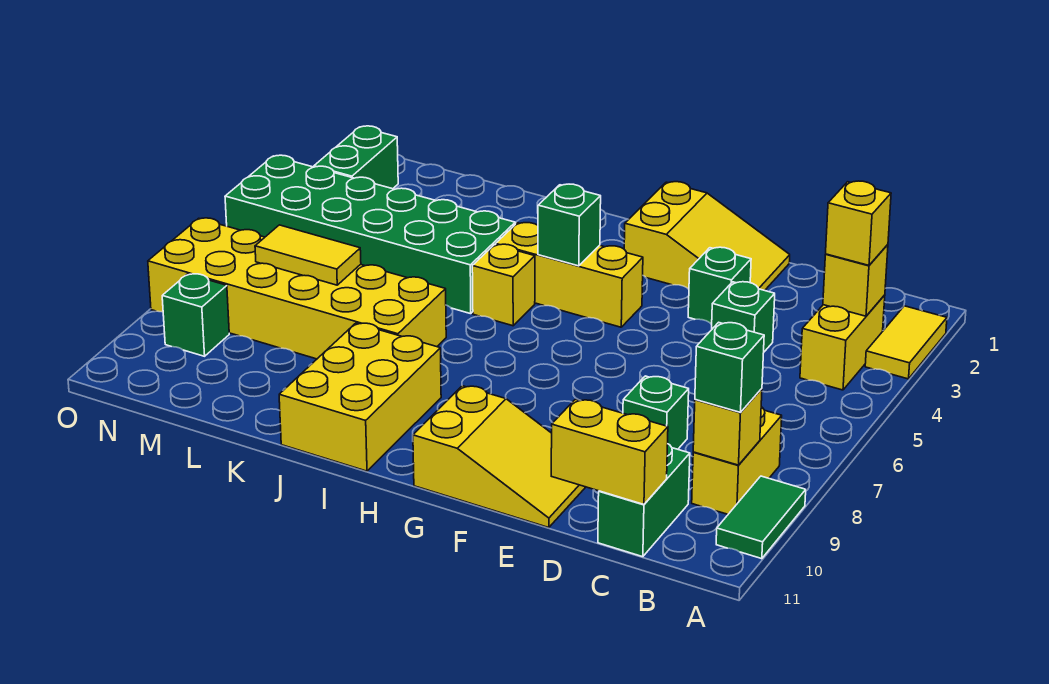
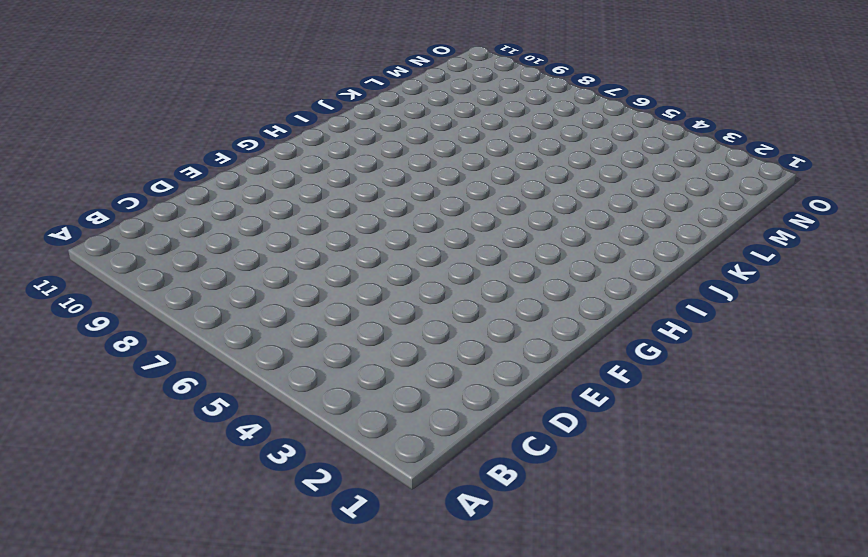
none -> yellow 1x2 tile [865,306,947,379]
none -> green 1x2 tile [716,476,806,559]
none -> yellow 1x2 brick [800,295,885,390]

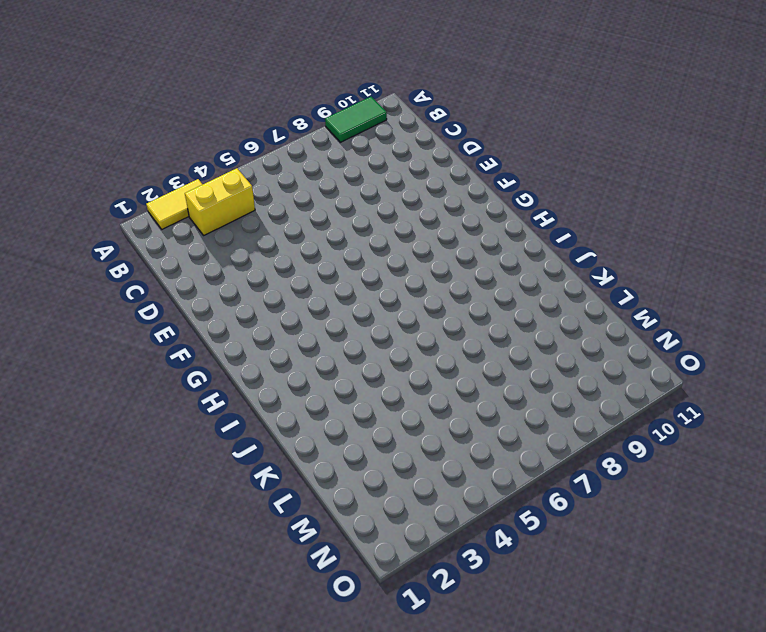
none -> yellow 1x2 brick [692,407,782,514]
none -> green 1x2 brick [598,444,690,557]
none -> green 1x1 brick [712,282,775,352]

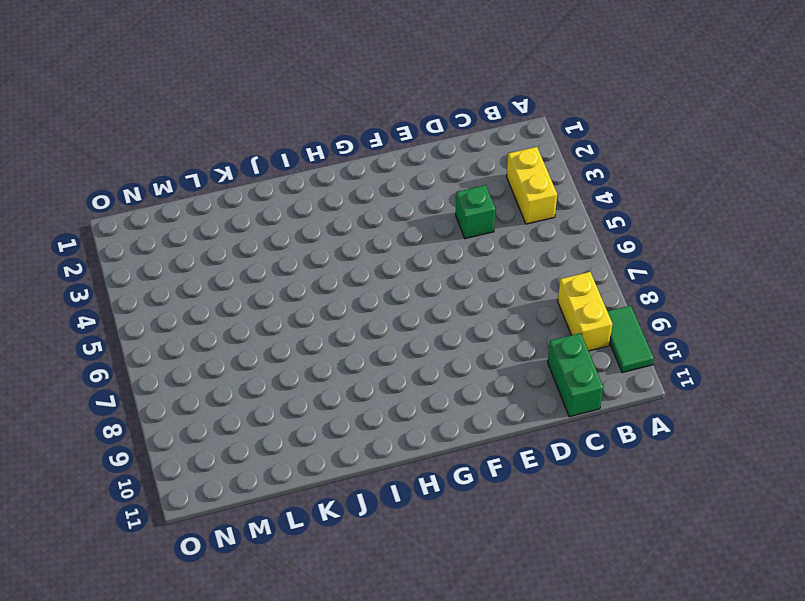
none -> yellow 1x2 tile [865,306,947,379]
none -> green 1x1 brick [623,376,689,449]
none -> yellow 2x3 slope [624,182,790,290]

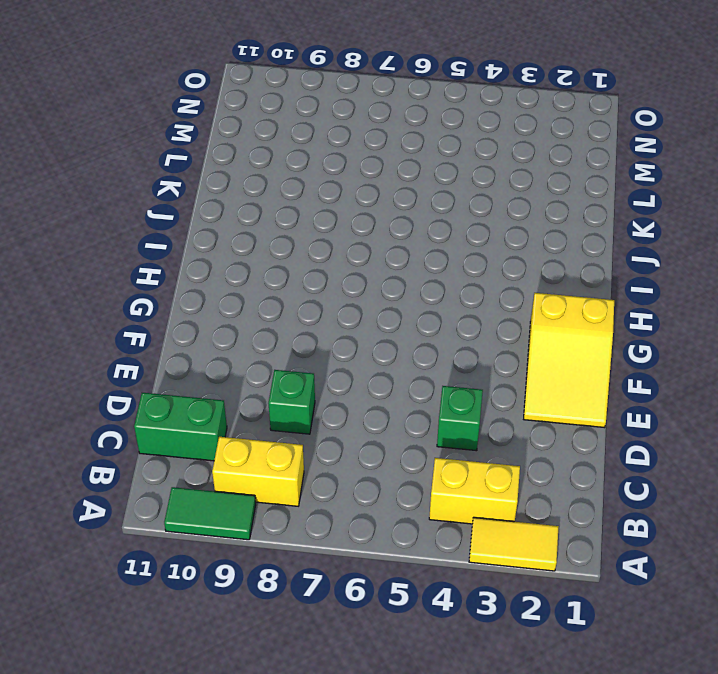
none -> green 1x1 brick [688,247,751,324]
none -> yellow 2x3 slope [413,386,585,528]
none -> yellow 1x3 brick [496,223,643,327]

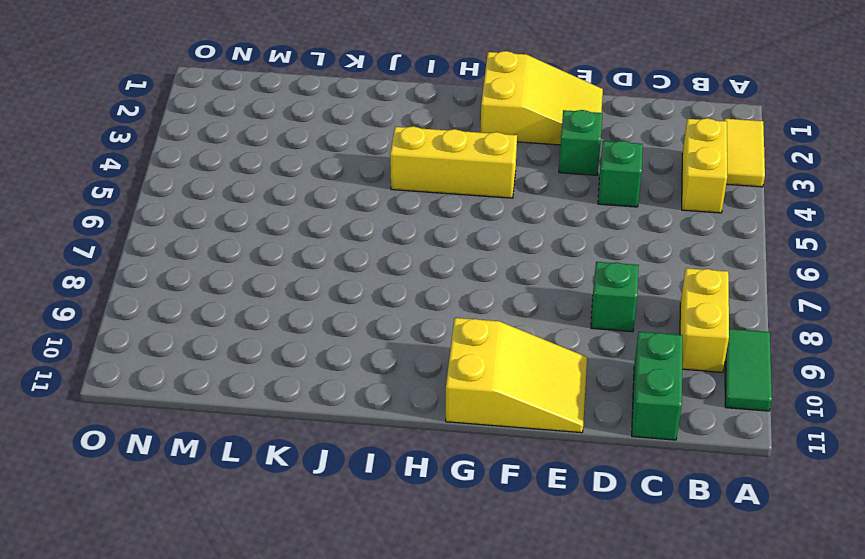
none -> yellow 1x1 brick [472,244,535,326]
none -> yellow 2x3 brick [279,323,441,471]
none -> green 2x6 brick [225,155,515,314]

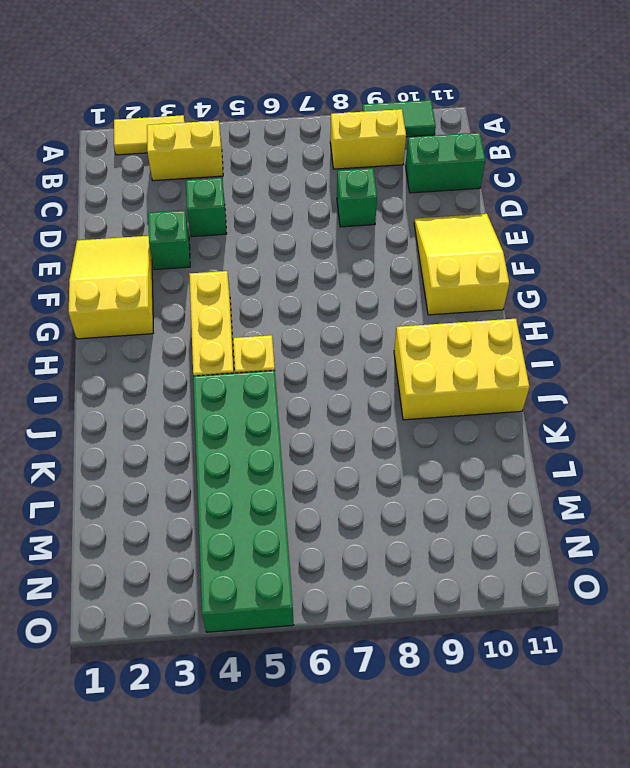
none -> yellow 2x6 brick [148,218,446,359]
none -> green 1x2 brick [314,126,398,189]
none -> green 1x1 brick [162,274,229,356]

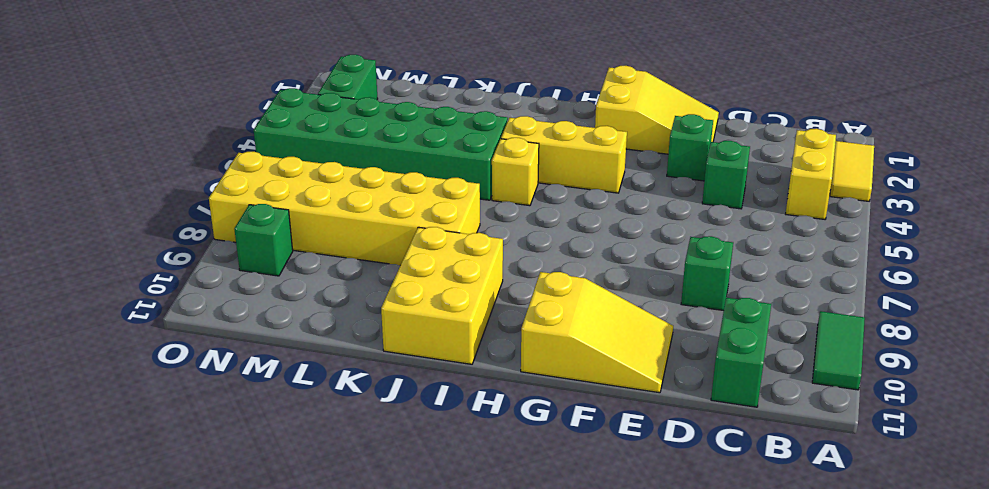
none -> yellow 1x2 brick [692,407,782,514]
none -> yellow 1x1 brick [823,245,888,316]
none -> yellow 1x1 brick [693,389,762,465]

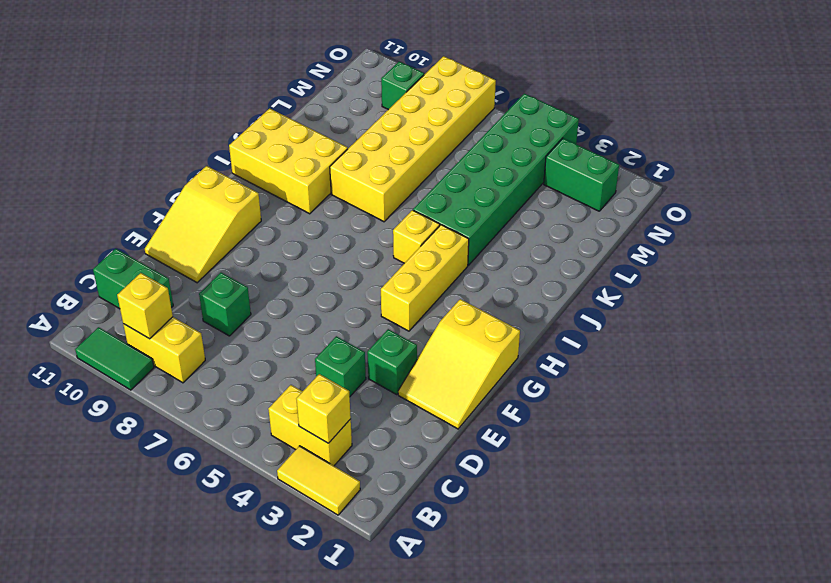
none -> yellow 1x2 brick [551,399,668,504]
none -> green 1x1 brick [538,184,601,266]
none -> yellow 1x2 tile [255,225,361,285]

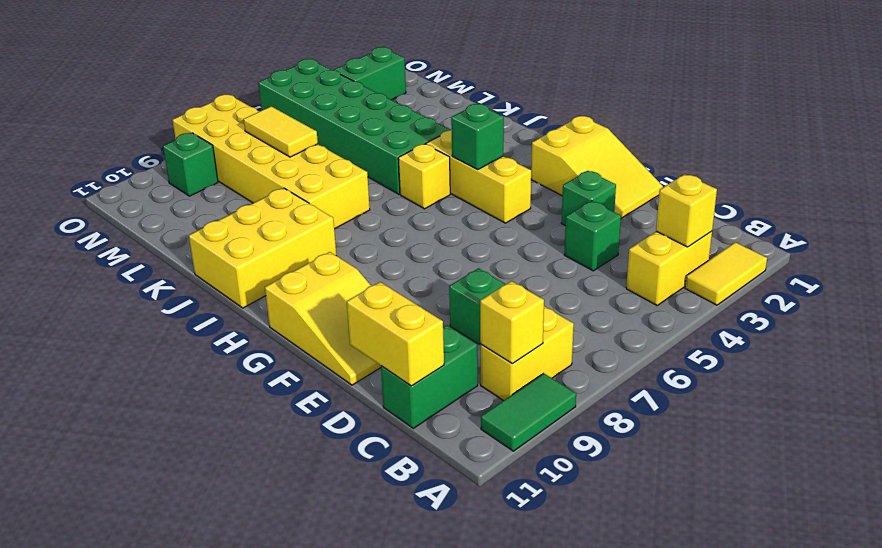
none -> yellow 1x1 brick [826,181,891,265]
none -> green 1x1 brick [695,322,764,412]

